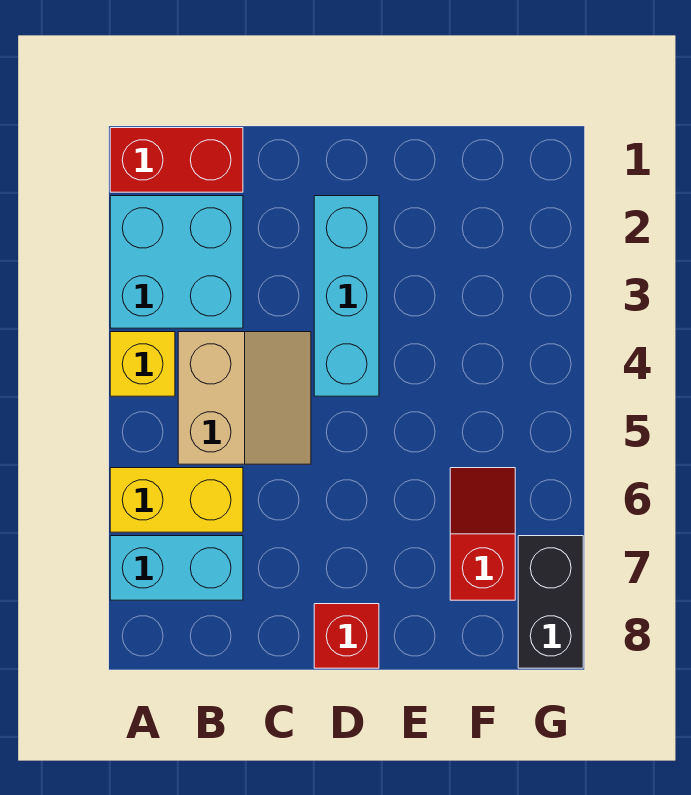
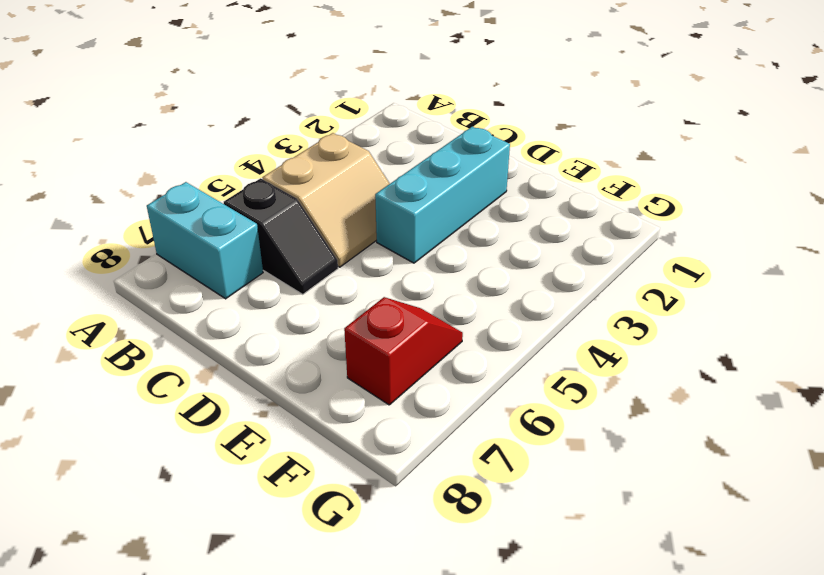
black 1x2 slope [224,178,338,294] -> yellow 1x2 brick [110,468,243,532]
none -> red 1x2 brick [110,128,243,192]
none -> cyan 2x2 brick [110,196,243,328]

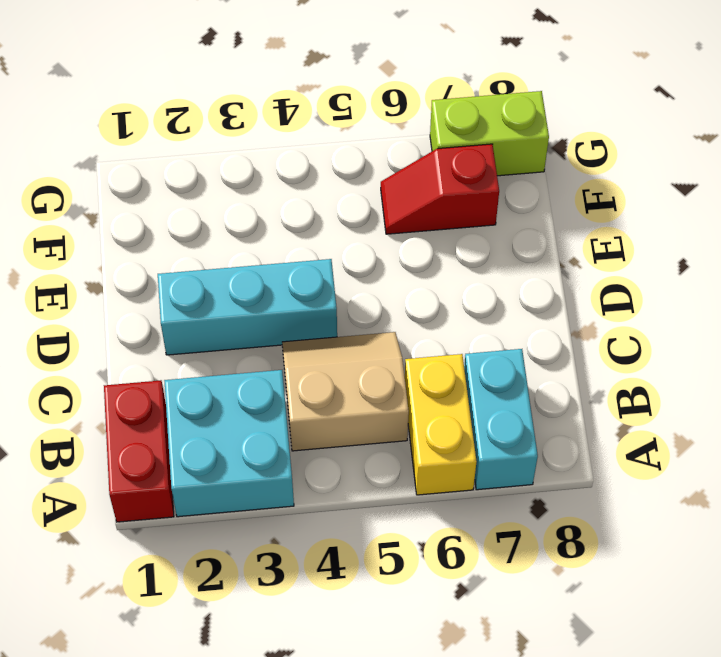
lime 1x2 brick [430,91,549,176] -> black 1x2 brick [518,536,583,668]
none -> yellow 1x1 brick [110,332,175,396]
none -> red 1x1 brick [314,604,379,668]

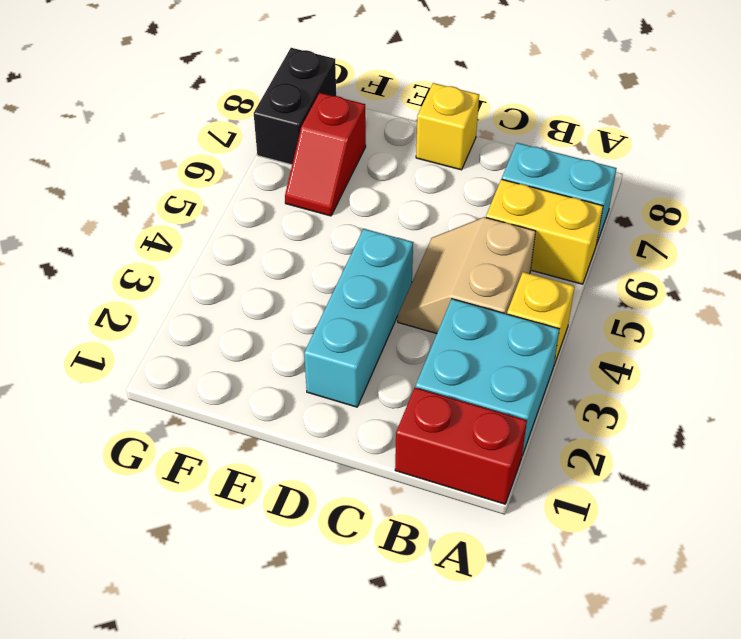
yellow 1x1 brick [416,83,479,170] -> red 1x1 brick [314,604,379,668]

